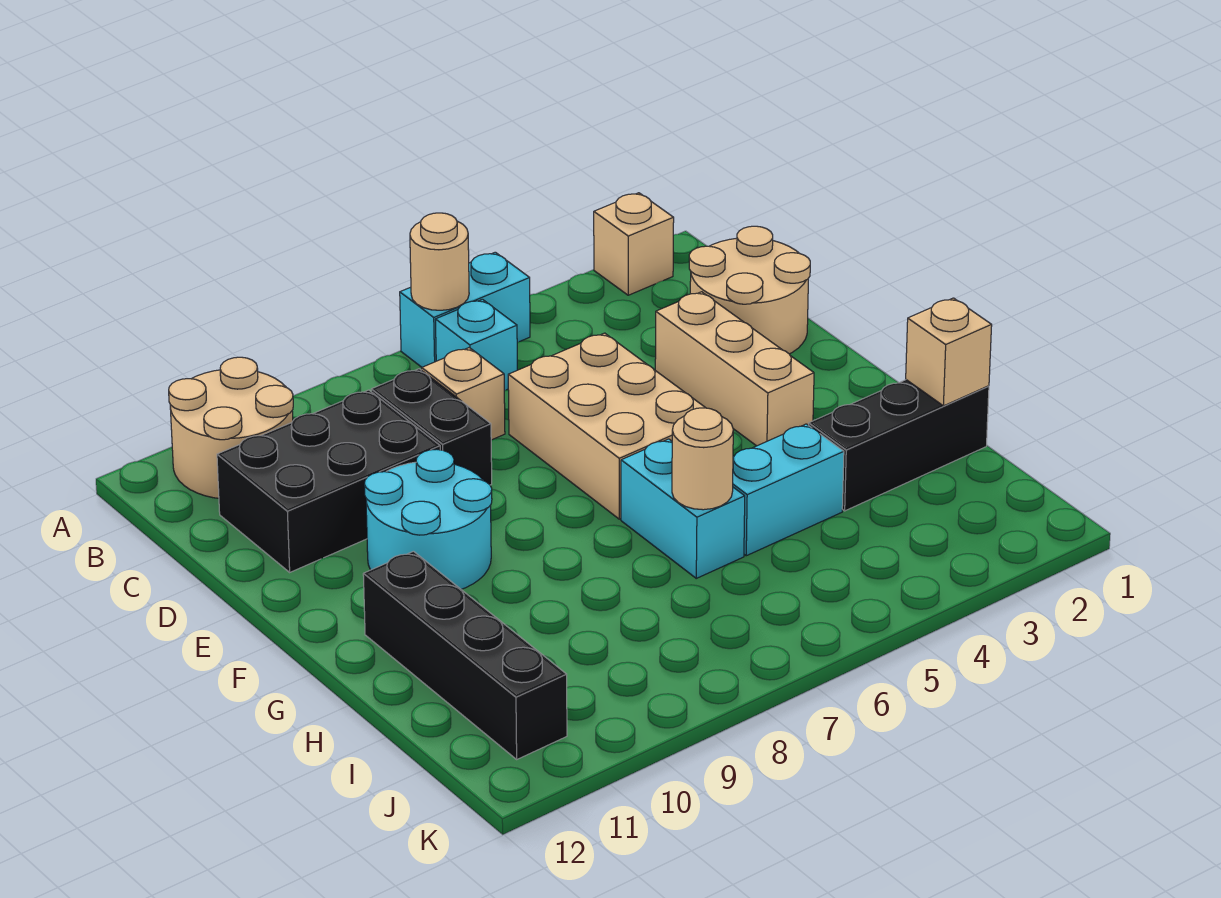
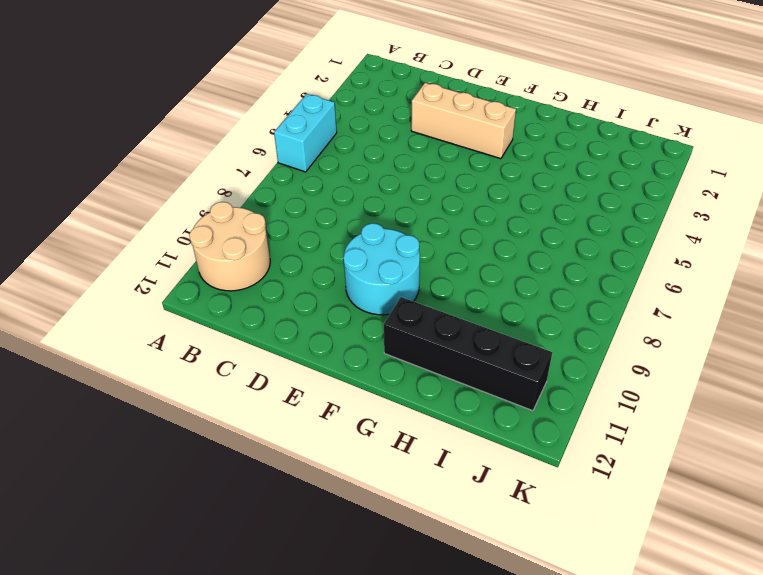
none -> tan 1x1 brick [594,193,674,295]
none -> cyan 1x1 brick [435,299,517,391]
none -> tan 2x2 round brick [689,226,810,354]

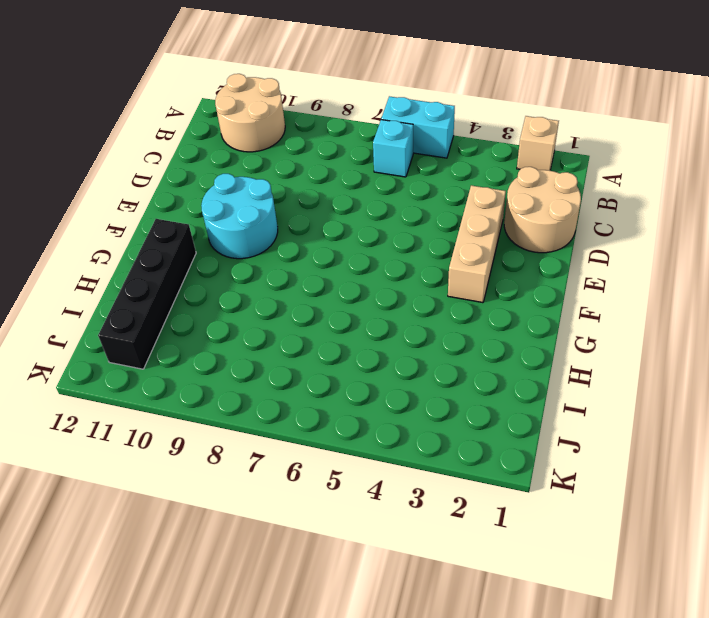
none -> tan 1x1 brick [422,348,505,440]
none -> black 1x2 brick [371,369,492,485]
none -> black 2x3 brick [217,390,440,572]

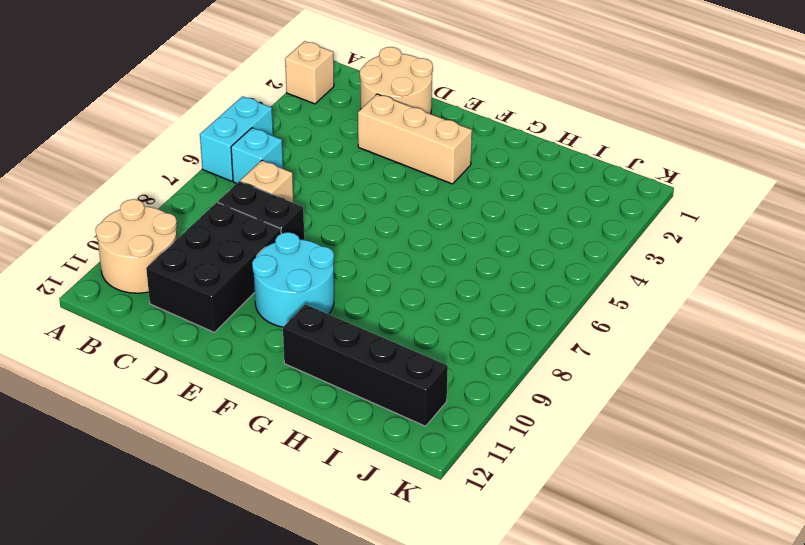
none -> tan 2x3 brick [508,333,705,519]
none -> cyan 1x2 brick [621,439,745,578]
none -> black 1x3 brick [809,380,989,511]

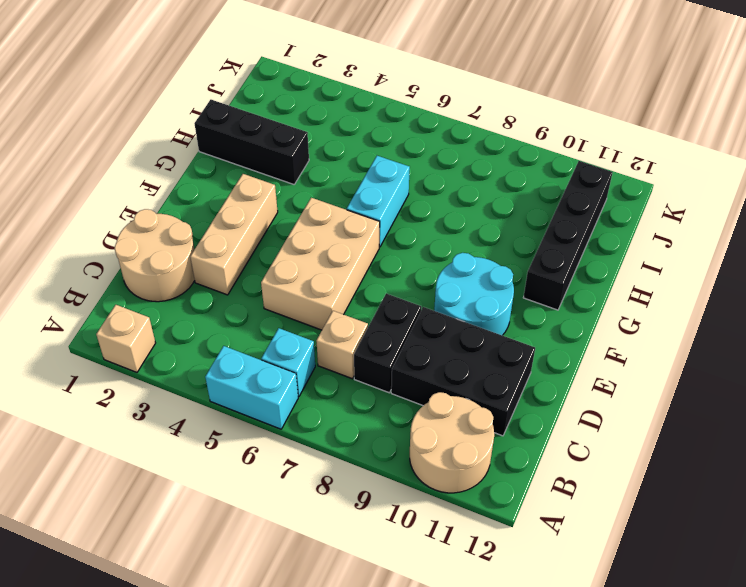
none -> cyan 1x2 brick [733,424,844,556]
none -> tan 1x1 round brick [410,213,469,310]
none -> tan 1x1 brick [906,298,992,406]

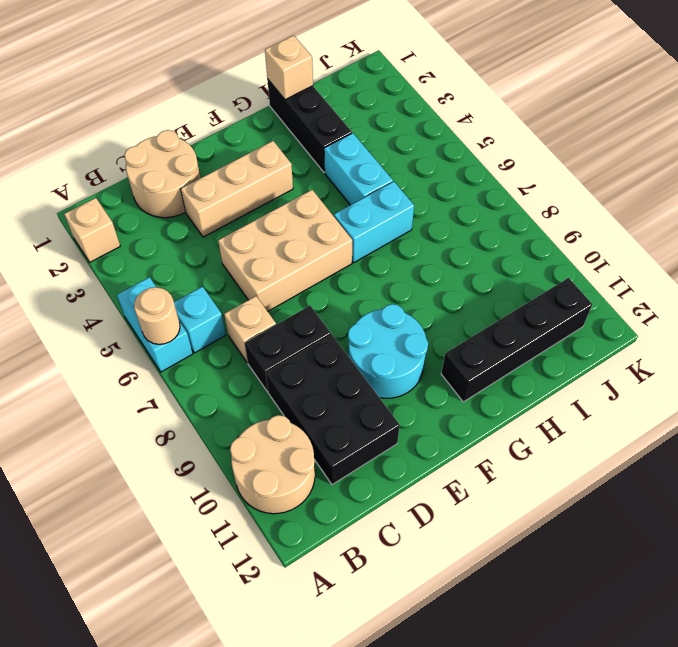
none -> tan 1x1 round brick [672,408,733,510]

